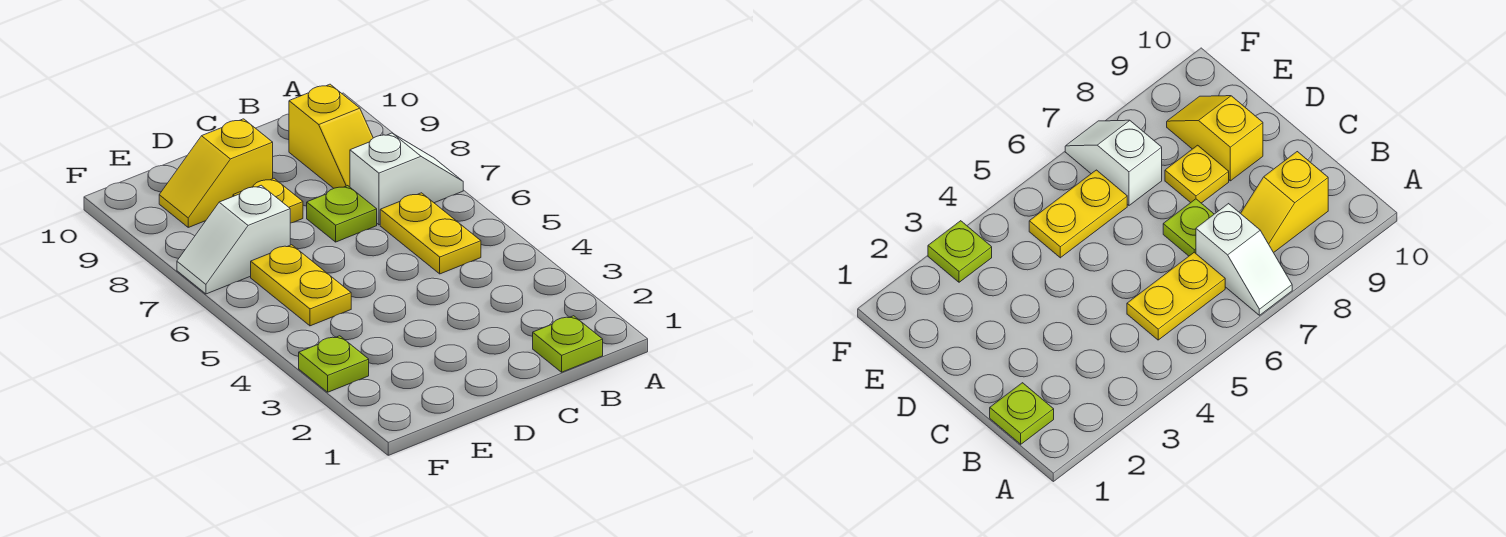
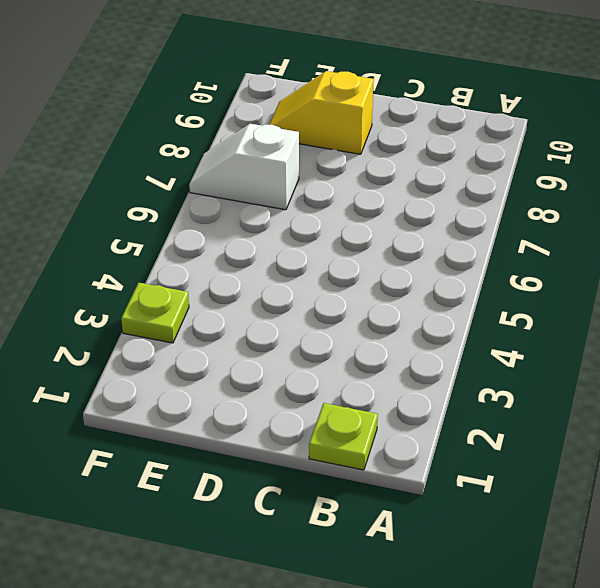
none -> white 1x2 slope [350,133,463,225]
none -> yellow 1x2 plate [380,193,481,274]

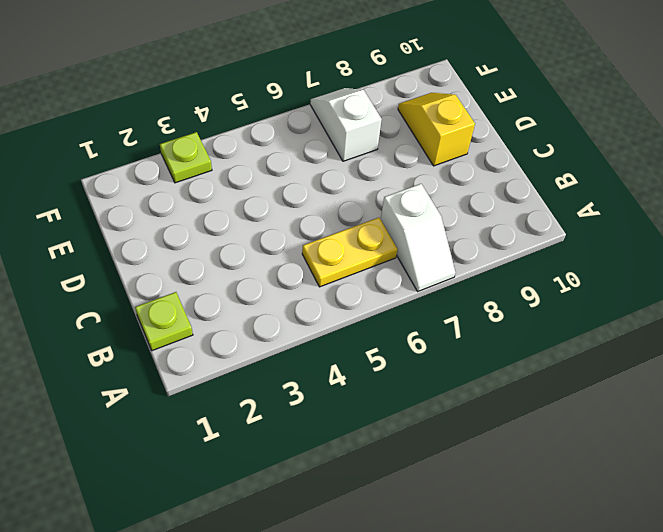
none -> yellow 1x2 slope [289,84,373,188]
none -> lime 1x1 plate [307,186,377,242]

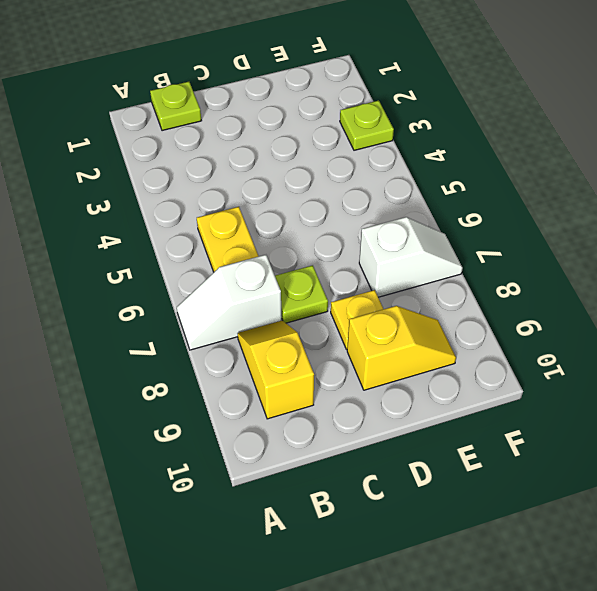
none -> yellow 1x2 plate [251,245,351,326]

